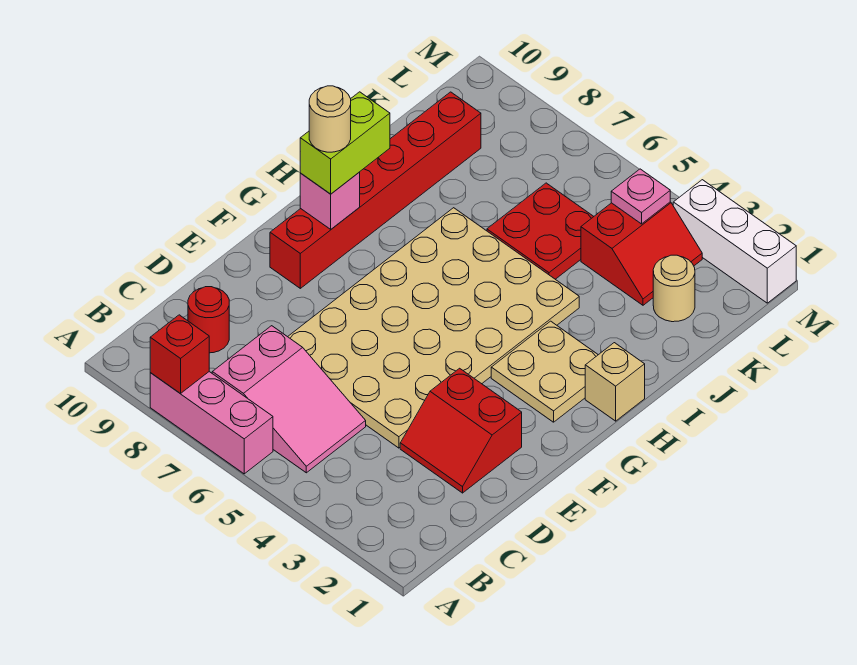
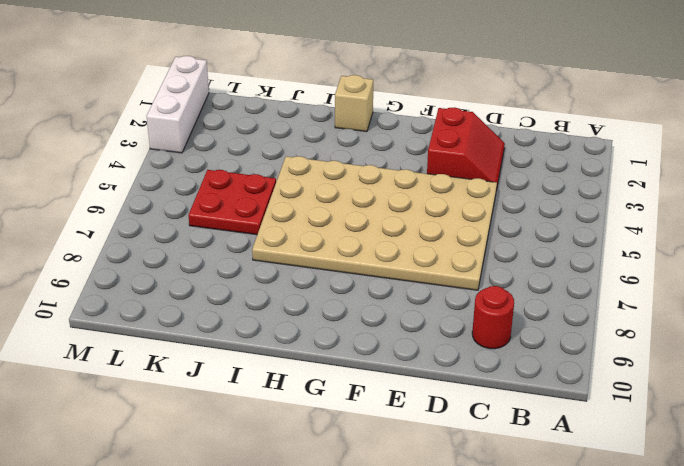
none -> pink 1x3 brick [150,372,273,474]
none -> pink 2x3 slope [212,326,366,473]
none -> red 1x6 brick [270,92,481,288]

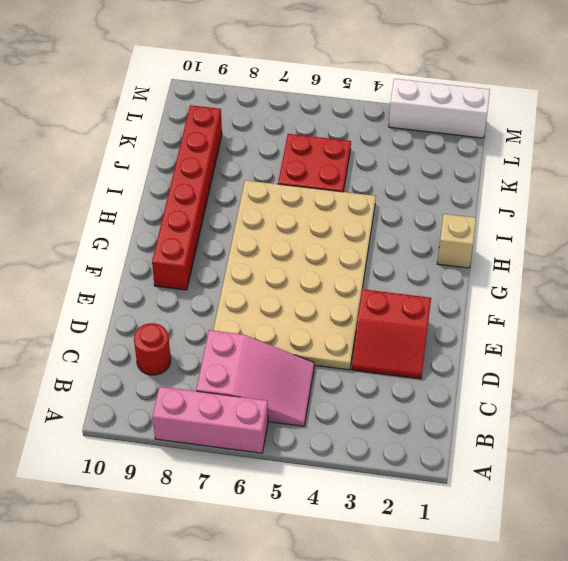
none -> tan 2x2 plate [491,321,598,422]
none -> tan 1x1 round brick [653,255,695,322]
none -> red 2x2 slope [581,202,702,305]

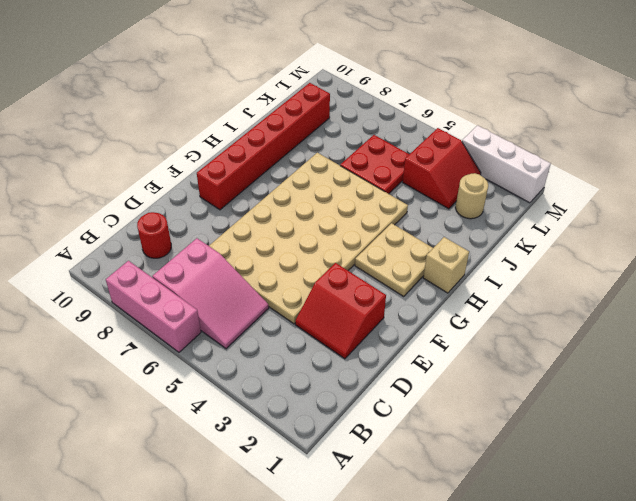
none -> red 1x1 brick [150,315,209,393]
none -> pink 1x1 brick [300,172,360,229]
none -> pink 1x1 plate [611,169,670,224]

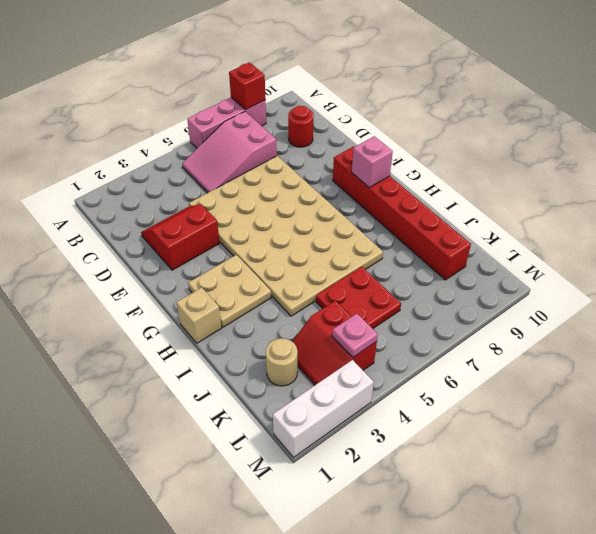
none -> lime 1x2 brick [300,92,390,194]
none -> tan 1x1 round brick [309,86,351,152]

